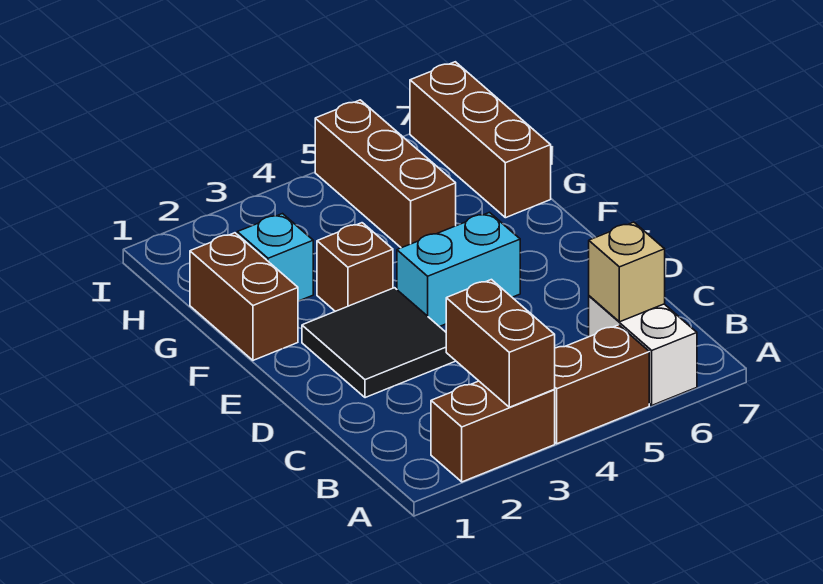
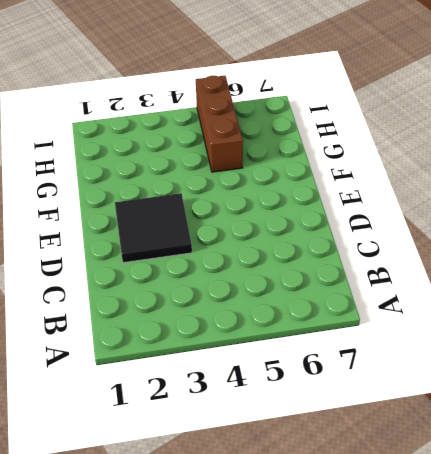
none -> brown 1x2 brick [431,381,555,482]
none -> brown 1x2 brick [554,325,649,444]
none -> white 1x2 brick [589,296,697,405]

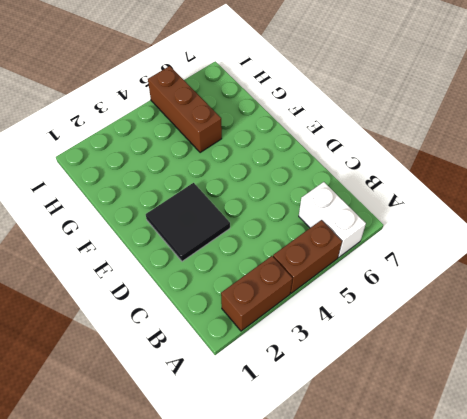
none -> cyan 1x2 brick [397,212,520,327]
none -> brown 1x2 brick [190,233,298,360]
none -> brown 1x1 brick [317,223,393,311]

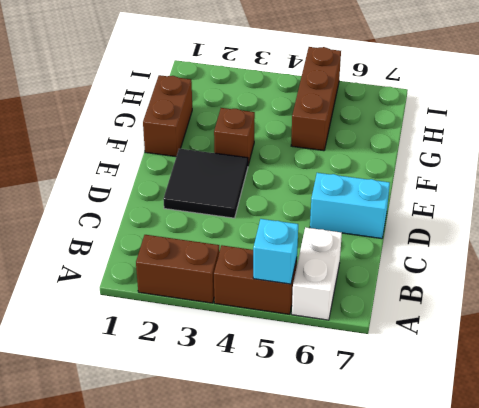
cyan 1x1 brick [253,219,298,284] -> cyan 1x1 brick moved to [237,214,313,301]
cyan 1x2 brick [310,173,390,239] -> cyan 1x2 brick moved to [397,212,520,327]
none -> brown 1x3 brick [410,62,551,218]
none -> brown 1x2 brick [446,280,555,407]
none -> tan 1x1 brick [589,222,665,322]

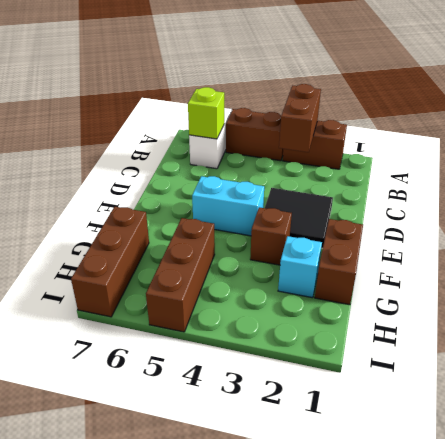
lime 1x1 brick [188,87,224,139] -> tan 1x1 brick [589,222,665,322]

